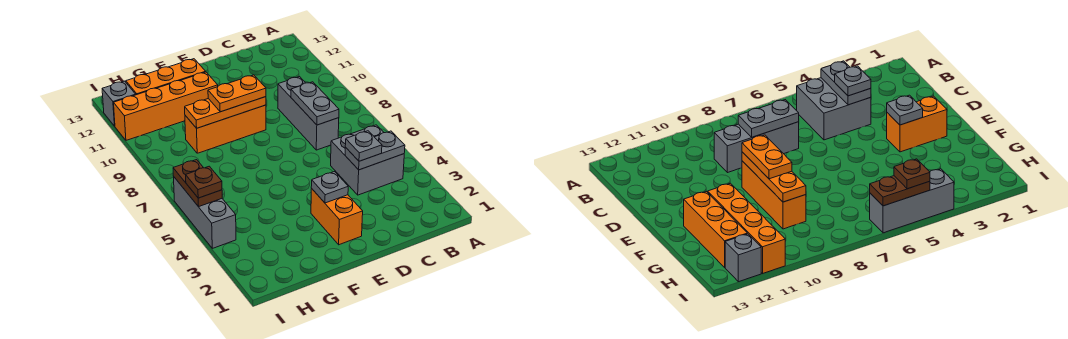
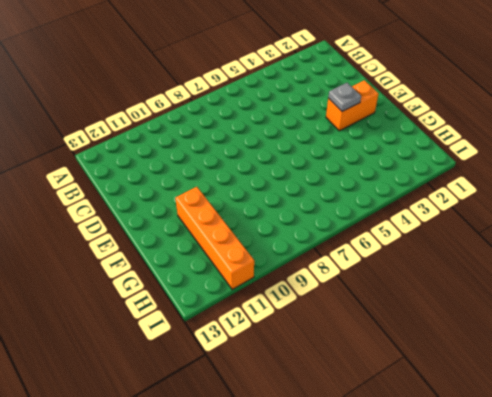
none -> grey 2x2 brick [331,125,404,195]
none -> grey 1x3 brick [278,77,339,150]
none -> orange 1x3 brick [185,105,266,153]

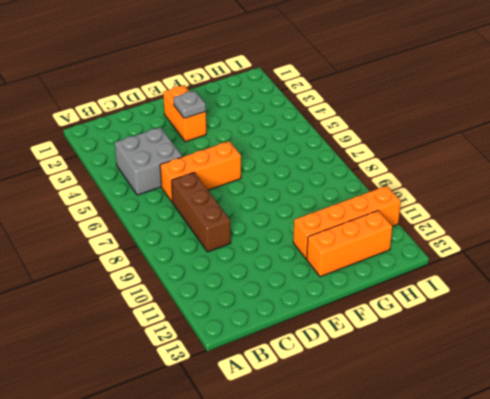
orange 1x3 brick [160,141,241,203] -> orange 1x3 brick moved to [185,105,266,153]
brown 1x3 brick [172,172,231,252] -> grey 1x3 brick [278,77,339,150]
none -> grey 1x3 brick [174,177,236,248]
none -> grey 1x1 brick [102,81,136,126]
none -> grey 1x2 plate [345,131,405,170]

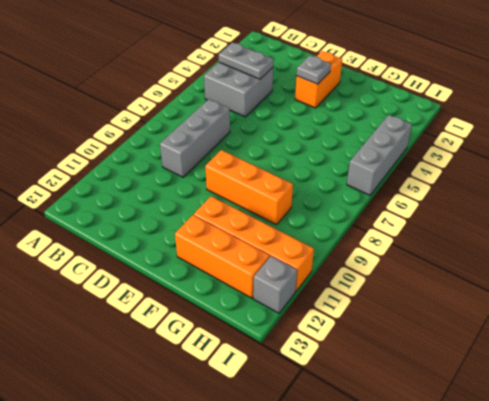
none -> grey 1x2 plate [291,82,339,125]
none -> orange 1x3 plate [185,97,266,128]
none -> brown 1x2 plate [173,160,222,207]

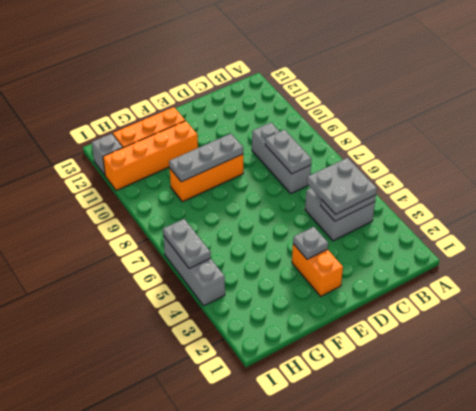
grey 2x2 plate [307,158,377,215] -> grey 1x1 plate [345,131,382,161]
grey 1x3 plate [169,134,243,182] -> orange 1x3 plate [185,97,266,128]
grey 1x2 plate [163,219,211,269] -> brown 1x2 plate [173,160,222,207]
none -> orange 1x2 plate [208,75,266,112]
none -> brown 1x1 plate [186,166,222,198]

